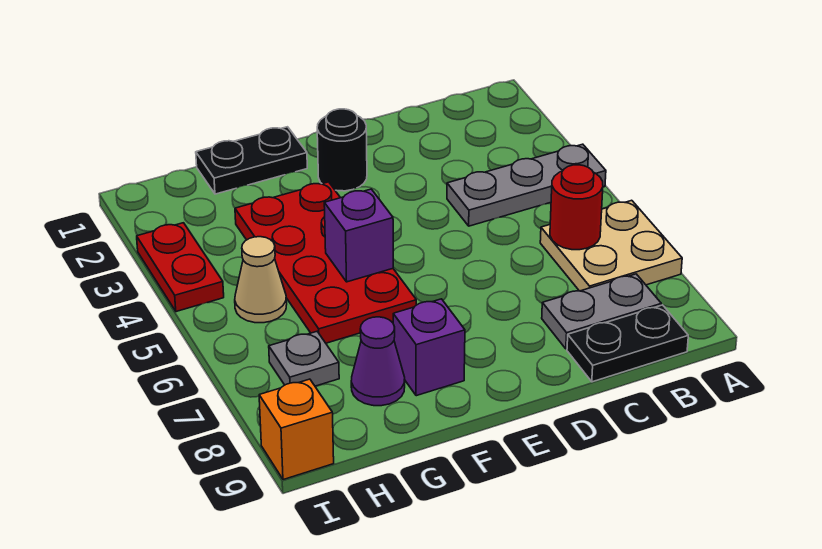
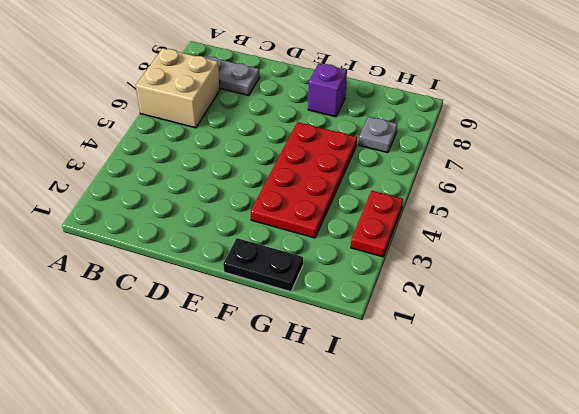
tan 2x2 brick [136,48,220,128] -> tan 2x2 plate [540,200,682,291]
none -> grey 1x3 plate [447,144,606,226]
none -> black 1x2 plate [567,305,688,382]
none -> black 1x1 round brick [317,109,367,191]

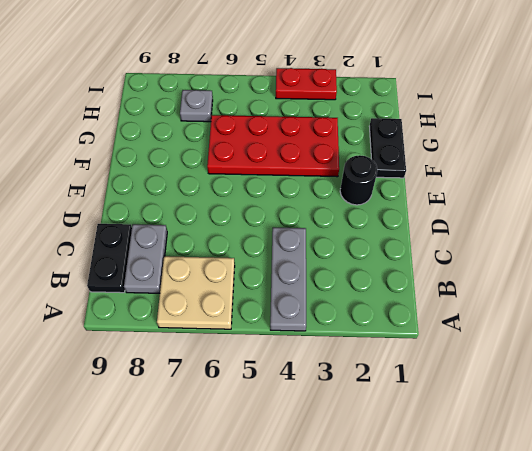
none -> purple 1x1 brick [393,299,465,396]
none -> purple 1x1 cone [351,317,405,406]
none -> tan 1x1 cone [235,237,287,323]

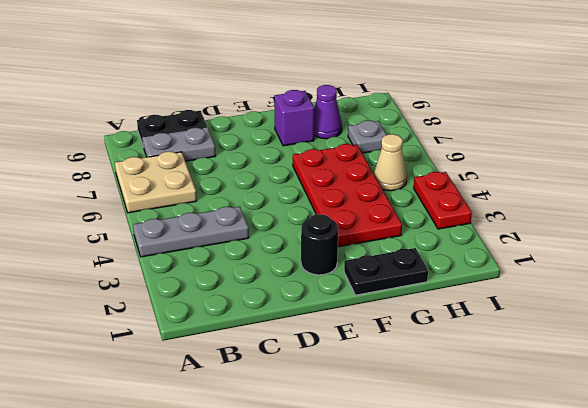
none -> orange 1x1 brick [259,379,334,480]
none -> red 1x1 round brick [550,165,603,250]
none -> purple 1x1 brick [324,189,393,282]

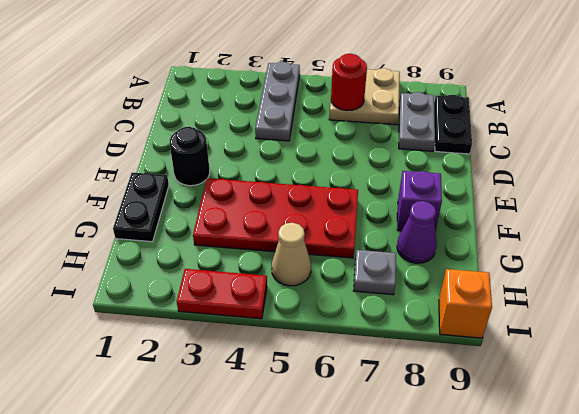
none -> purple 1x1 brick [324,189,393,282]

